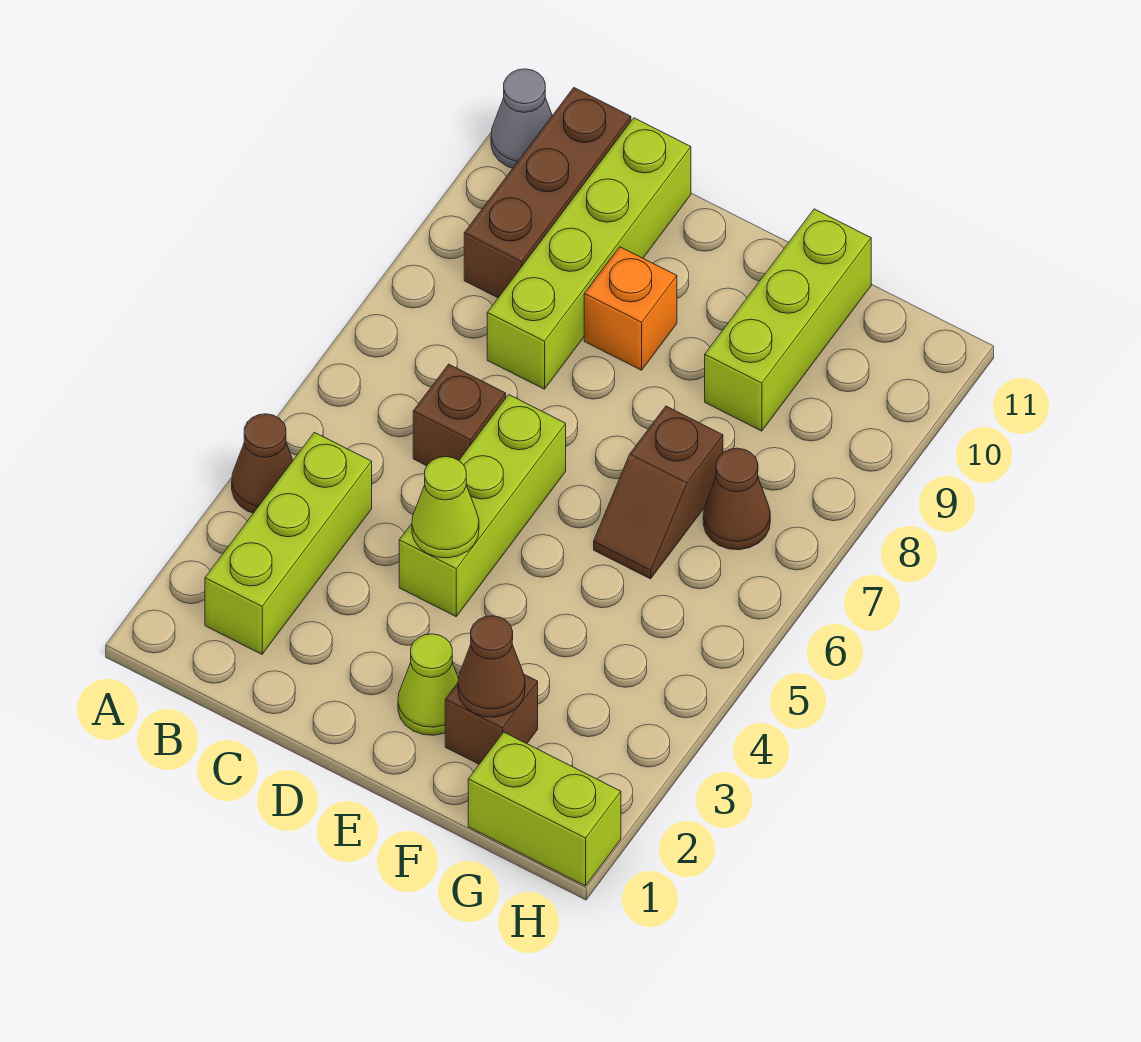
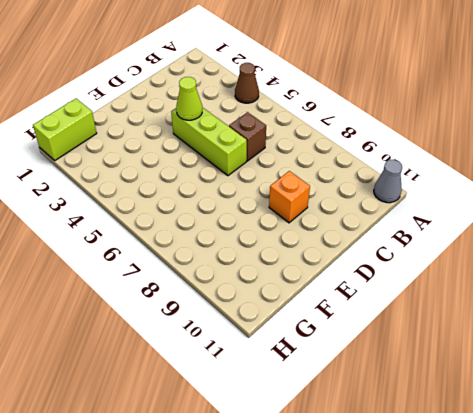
none -> lime 1x3 brick [205,432,372,654]
none -> brown 1x3 brick [464,88,631,298]
none -> lime 1x4 brick [487,118,691,389]

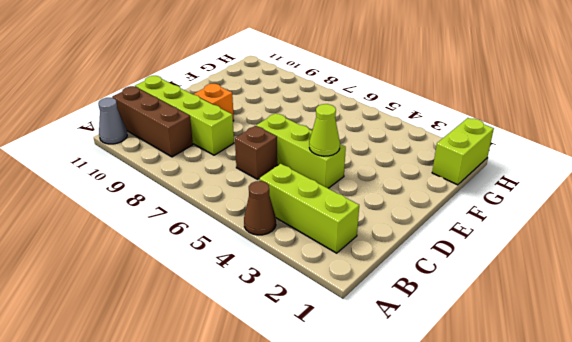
none -> lime 1x1 cone [398,634,459,735]
none -> brown 1x1 brick [445,675,538,764]
none -> brown 1x2 slope [594,406,723,579]

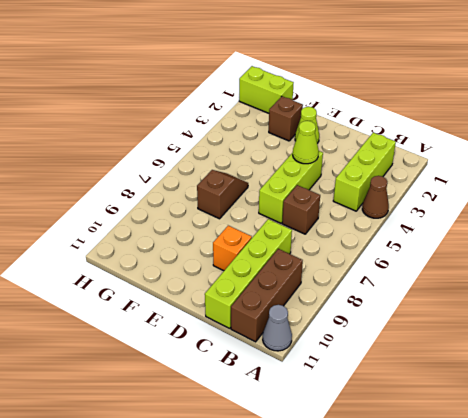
none -> lime 1x3 brick [705,209,871,431]
none -> brown 1x1 cone [703,448,770,550]
none -> brown 1x1 cone [458,616,525,717]

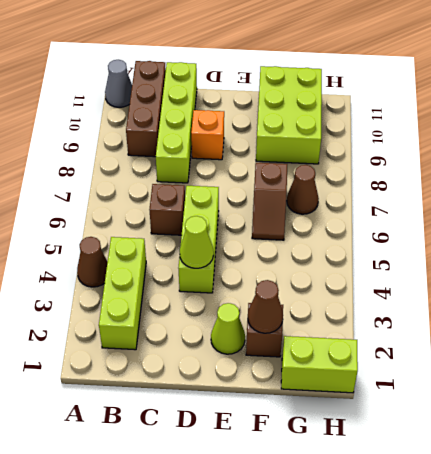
lime 2x3 brick [256,66,322,164] -> lime 1x3 brick [705,209,871,431]

